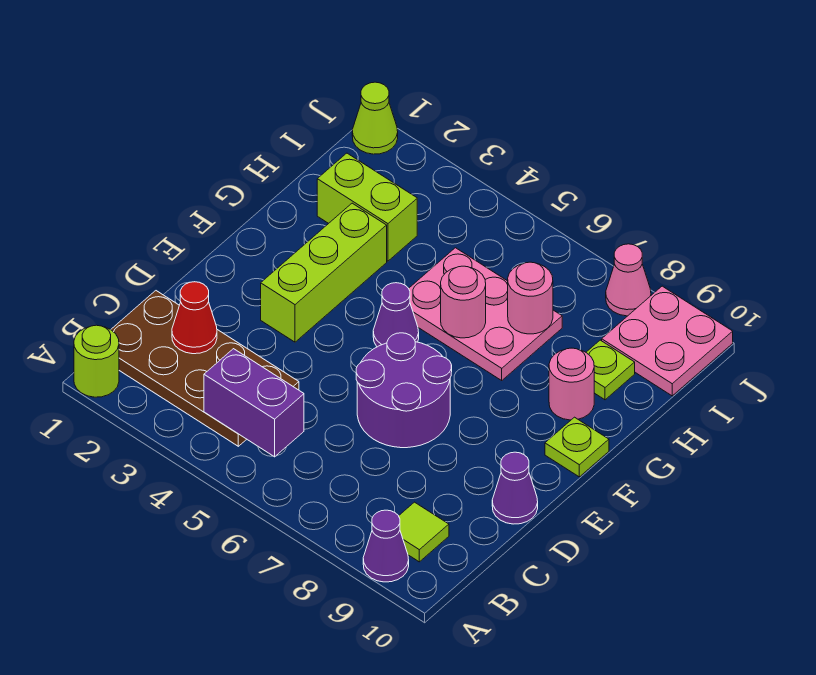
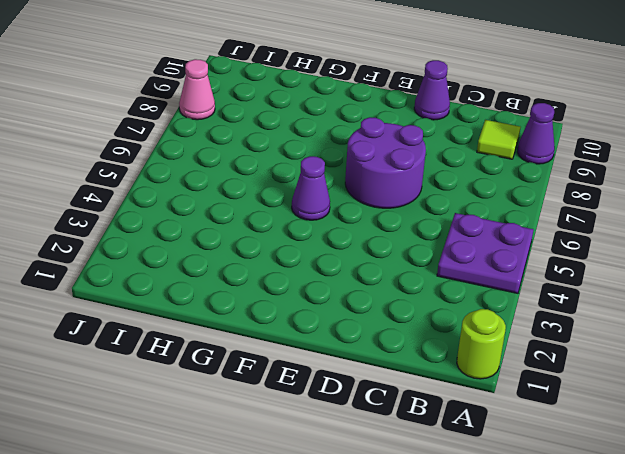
purple 2x2 plate [437,213,534,293] -> brown 2x4 plate [111,291,299,446]
none -> lime 1x3 brick [261,203,387,342]
none -> lime 1x1 plate [545,417,609,477]
none -> pink 2x3 plate [409,248,562,380]

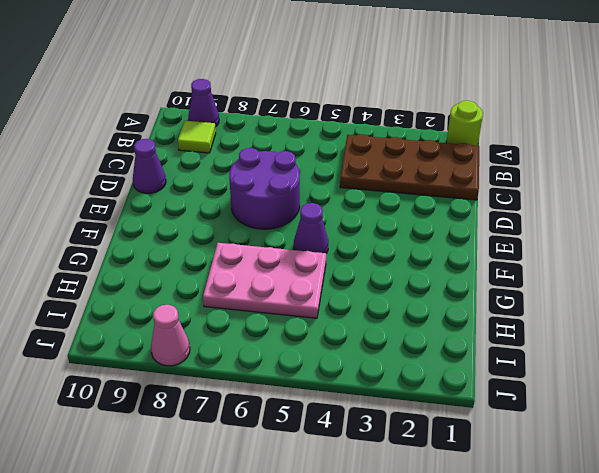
none -> lime 1x3 brick [261,203,387,342]
none -> lime 1x1 plate [545,417,609,477]
none -> pink 1x1 round brick [549,348,594,420]

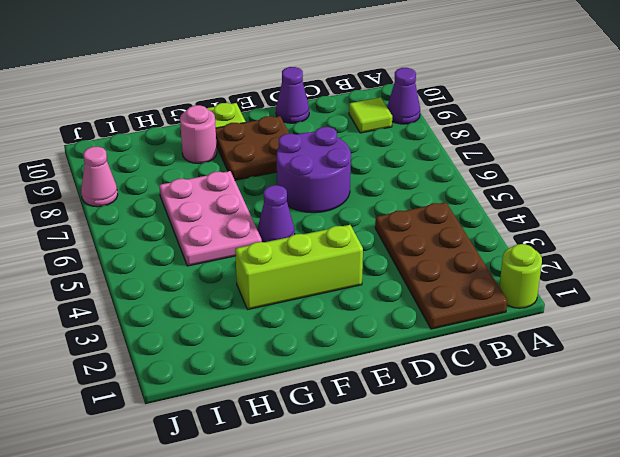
brown 2x2 plate [216,116,289,180] -> none
none -> lime 1x2 brick [317,153,417,261]
none -> lime 1x1 plate [586,340,635,400]
none -> pink 2x2 plate [602,286,733,396]

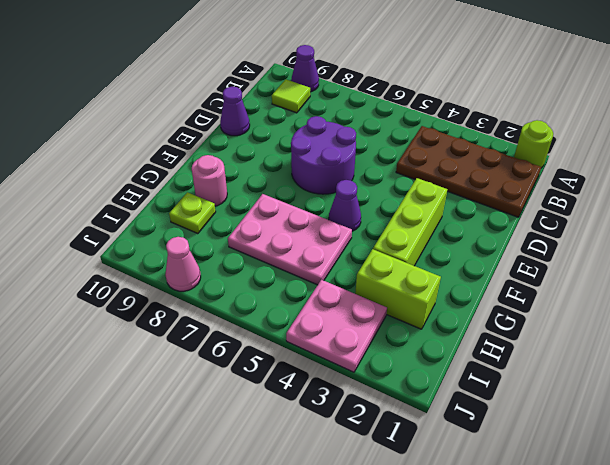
pink 2x2 plate [286,280,387,372] -> pink 2x2 plate moved to [602,286,733,396]
none -> lime 1x1 plate [545,417,609,477]
none -> lime 1x1 cone [352,82,398,154]
none -> purple 1x2 brick [204,349,304,457]

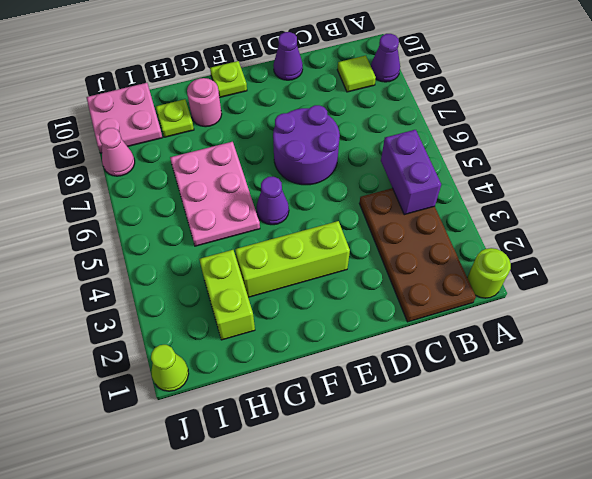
none -> red 1x1 cone [172,282,217,354]
none -> pink 1x1 round brick [441,266,486,338]
none -> pink 1x1 round brick [508,262,553,334]

